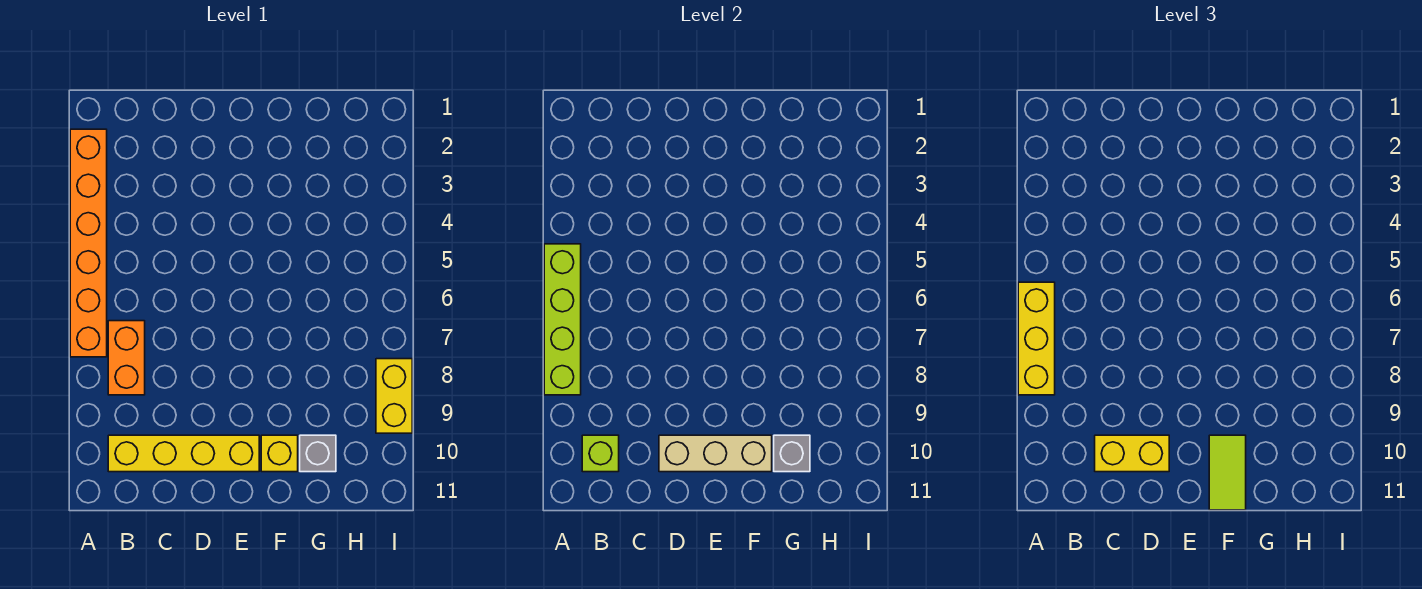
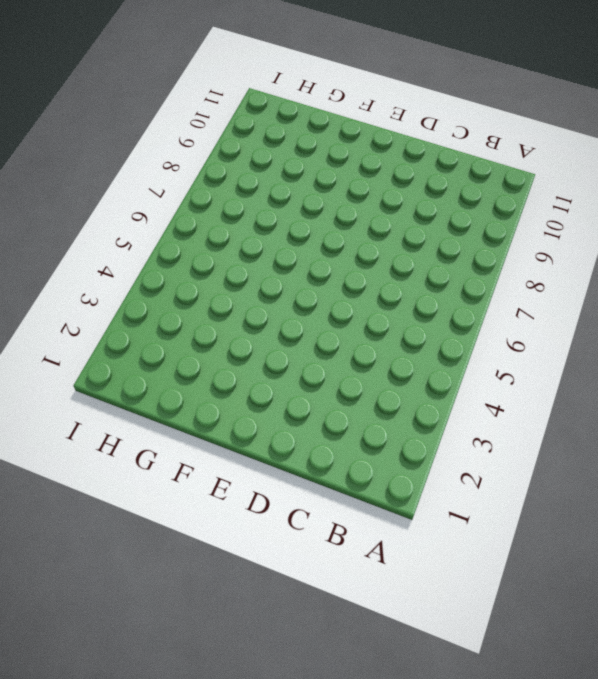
none -> orange 1x6 brick [70,129,107,357]
none -> orange 1x2 brick [108,321,145,395]
none -> yellow 1x4 brick [108,435,259,472]

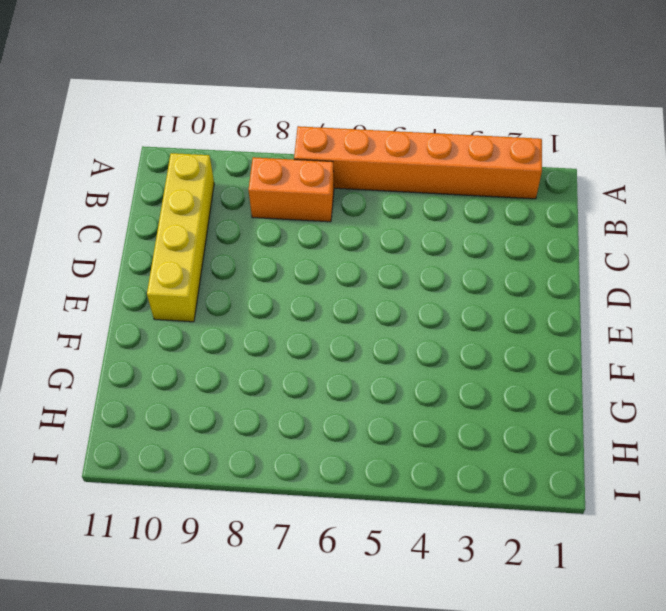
none -> yellow 1x1 brick [261,435,298,472]
none -> grey 1x1 brick [300,435,336,472]
none -> yellow 1x2 brick [376,359,412,433]

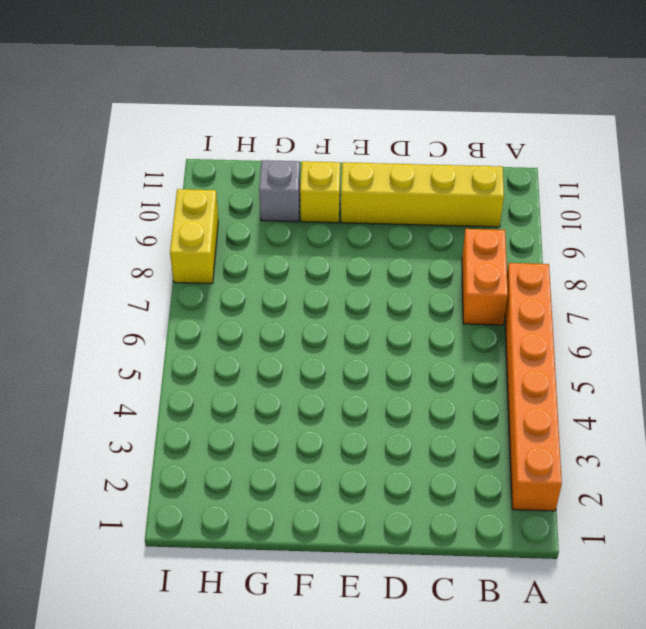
none -> lime 1x4 brick [544,244,581,395]
none -> lime 1x1 brick [582,435,619,472]
none -> tan 1x3 brick [659,435,772,472]

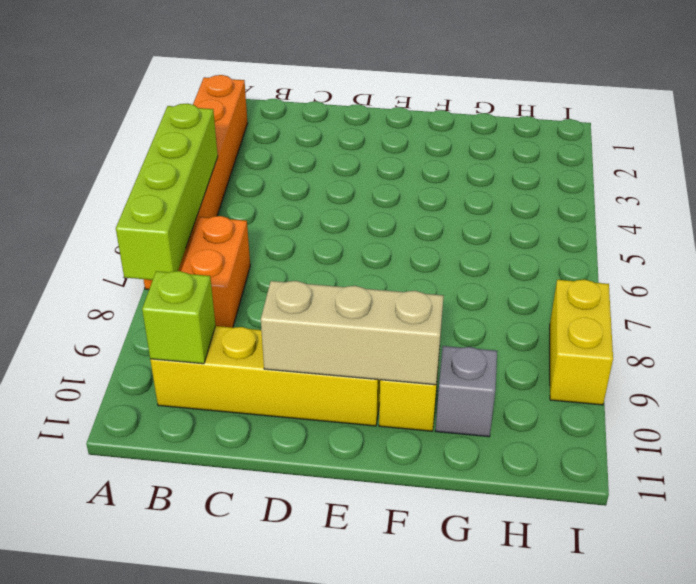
none -> grey 1x1 brick [774,435,810,472]
none -> yellow 1x3 brick [1018,282,1055,395]
none -> yellow 1x2 brick [1095,435,1169,472]

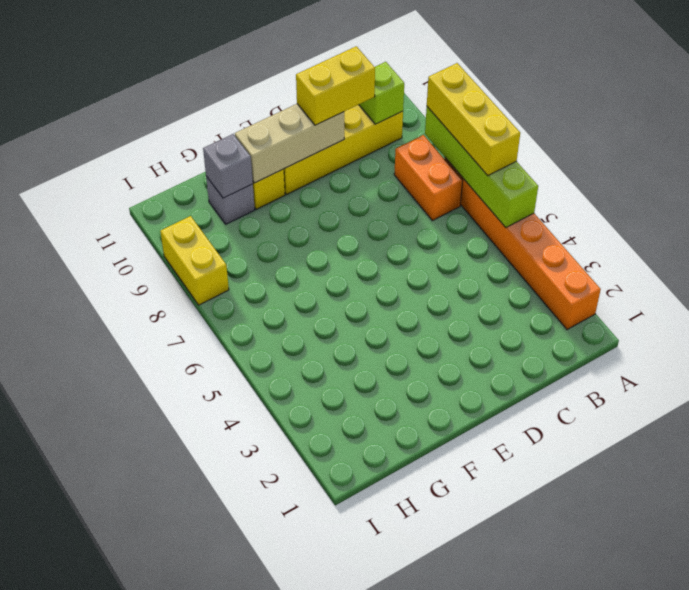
none -> lime 1x2 tile [1209,435,1246,510]

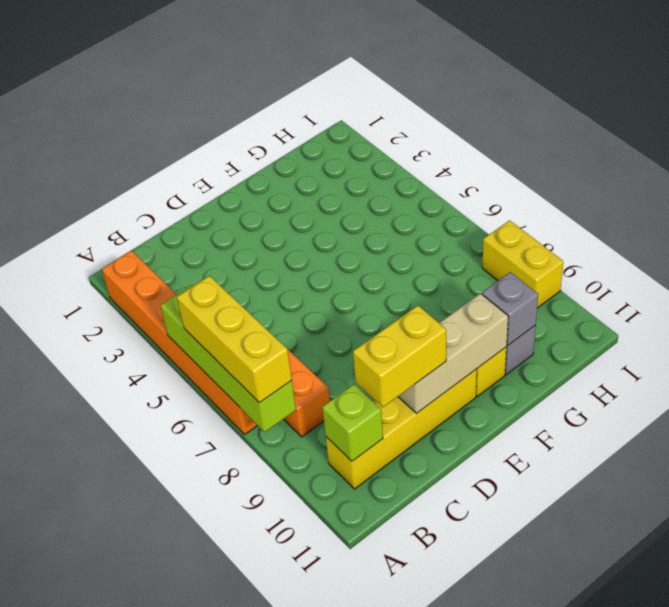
none -> lime 1x2 tile [1209,435,1246,510]

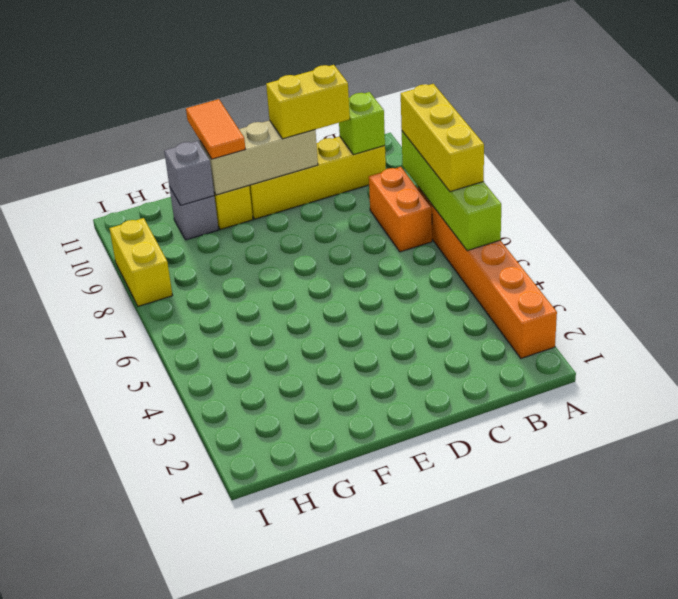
orange 1x2 tile [186,99,245,159] -> lime 1x2 tile [1209,435,1246,510]

